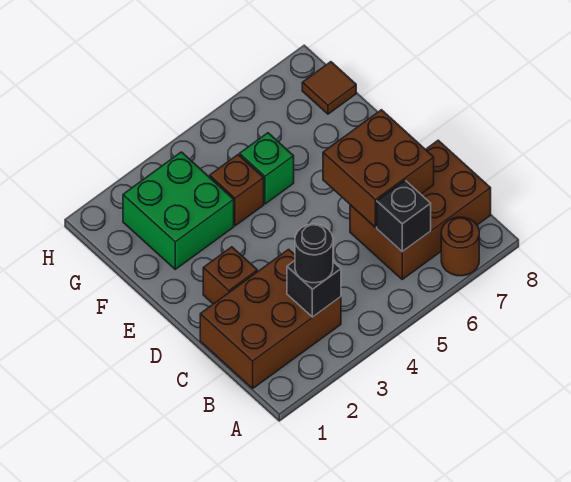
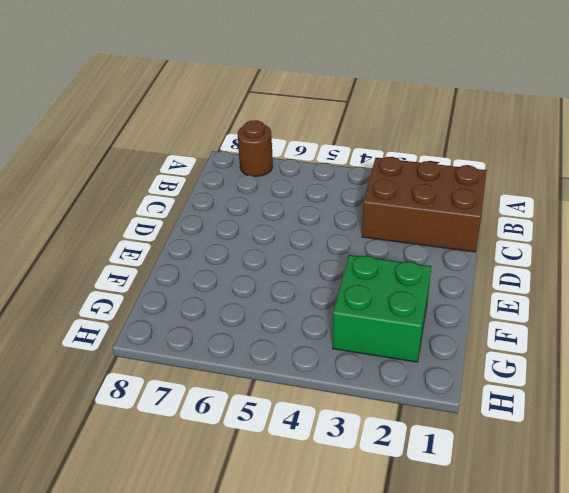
none -> brown 2x3 brick [350,140,491,279]
none -> brown 1x1 brick [203,247,257,304]
none -> brown 1x1 brick [210,155,264,226]

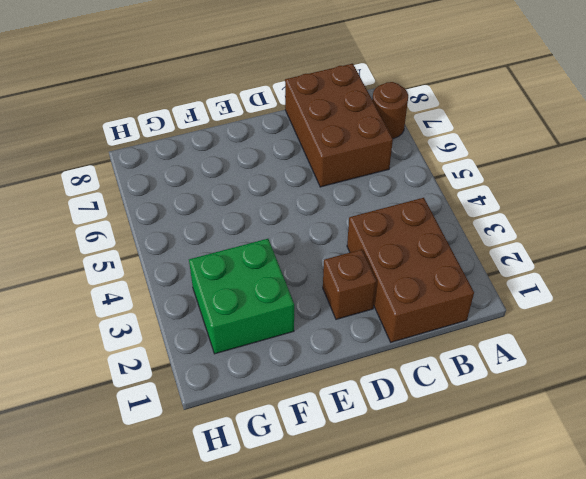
none -> brown 1x1 brick [210,155,264,226]
none -> green 1x1 brick [240,133,294,204]
none -> brown 1x1 tile [302,62,356,114]

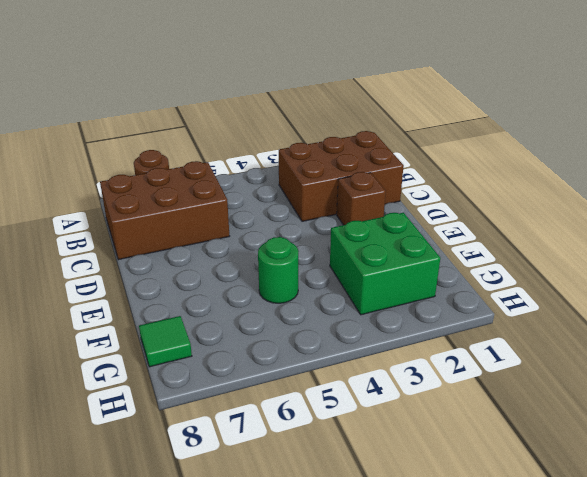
green 1x1 round brick [258,237,299,303] -> green 1x1 brick [240,133,294,204]
green 1x1 tile [139,316,192,367] -> brown 1x1 tile [302,62,356,114]
none -> brown 1x1 brick [210,155,264,226]
none -> black 1x1 brick [287,261,341,317]
none -> black 1x1 brick [377,180,431,252]

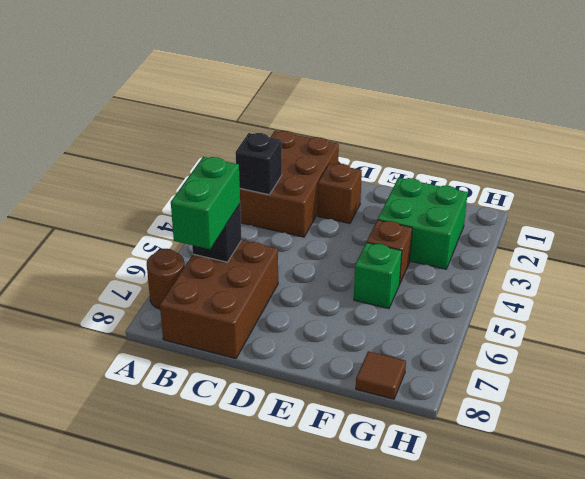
green 1x2 brick [171,157,240,249] -> none
none -> brown 2x2 brick [323,110,434,227]
none -> black 1x1 round brick [295,224,333,283]

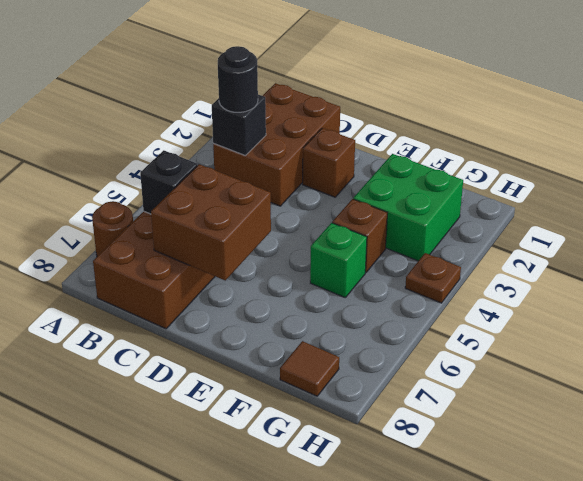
brown 1x1 plate [405,253,461,303] -> none

